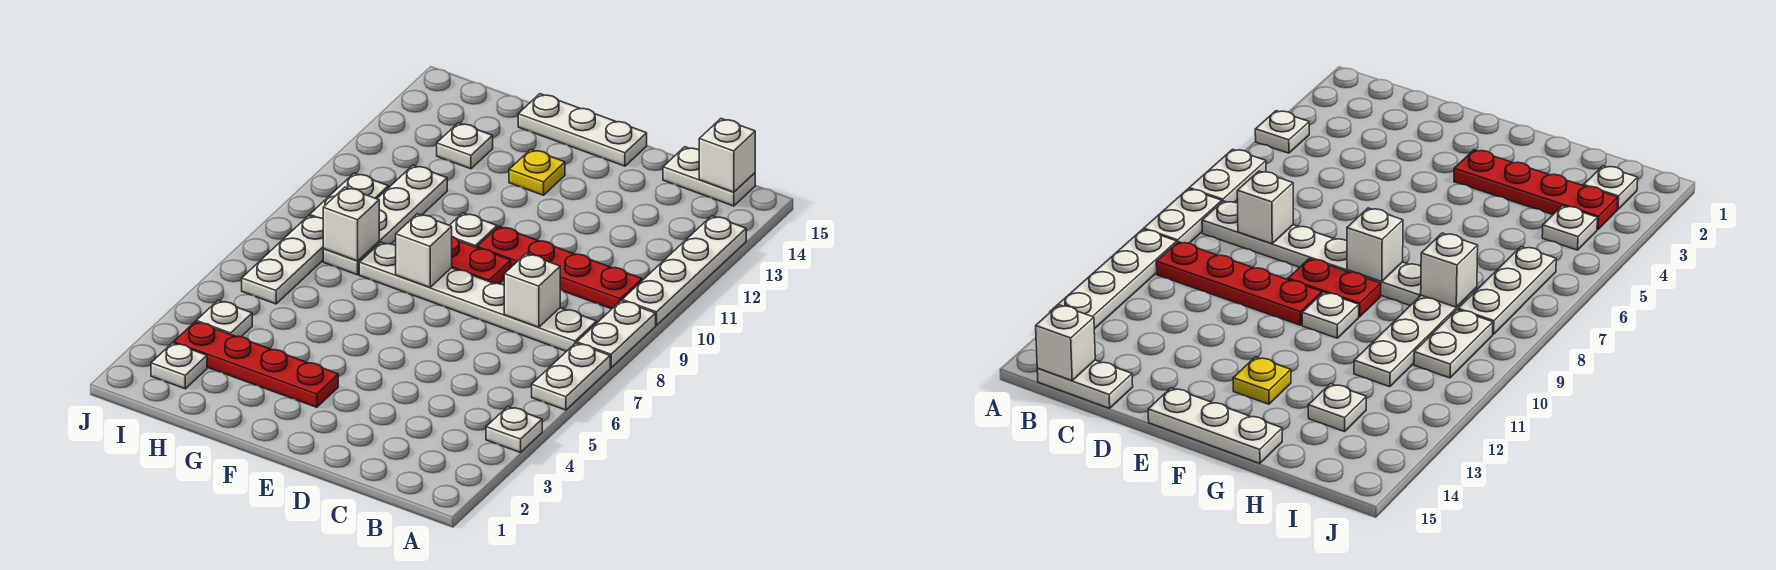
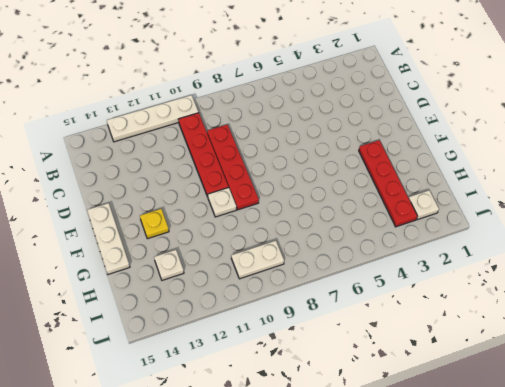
red 1x4 plate [207,125,259,210] -> red 1x2 plate [452,237,511,284]
none -> white 1x1 plate [486,407,542,453]
none -> white 1x2 plate [532,343,610,410]
none -> white 1x2 plate [577,301,656,368]

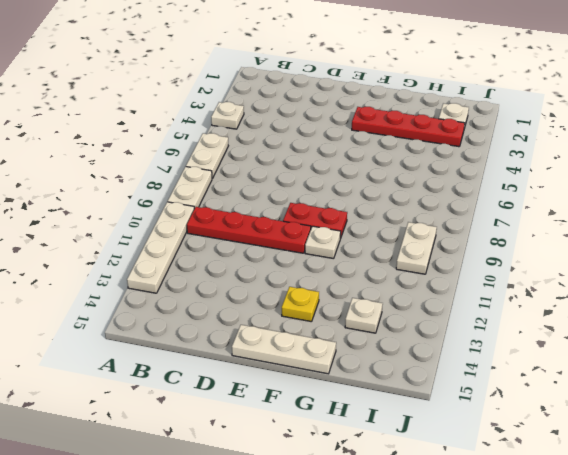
none -> white 1x6 plate [359,242,597,351]
none -> white 1x2 plate [663,147,755,206]
none -> white 1x4 plate [323,165,447,275]

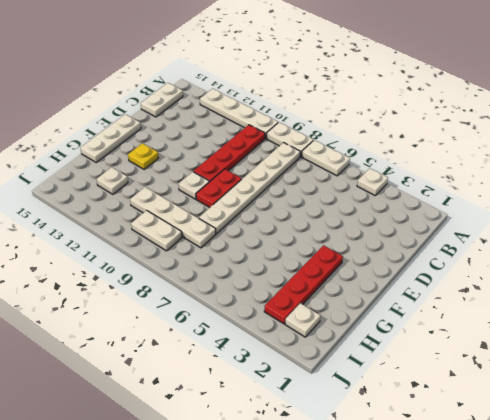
none -> white 1x1 plate [196,300,252,337]
none -> white 1x3 plate [242,216,323,304]
none -> white 1x1 brick [699,119,755,192]

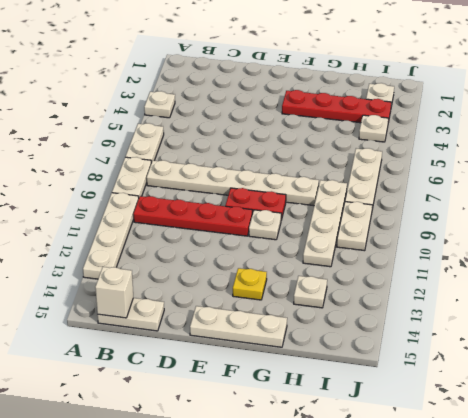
none -> white 1x1 brick [504,254,560,327]
none -> white 1x1 brick [396,214,452,288]
none -> white 1x1 brick [323,187,379,261]

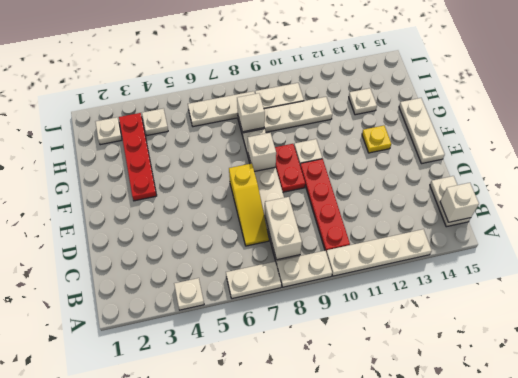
white 1x2 brick [265,197,302,260] -> white 1x1 brick [504,254,560,327]
yellow 1x3 slope [229,163,269,246] -> none

